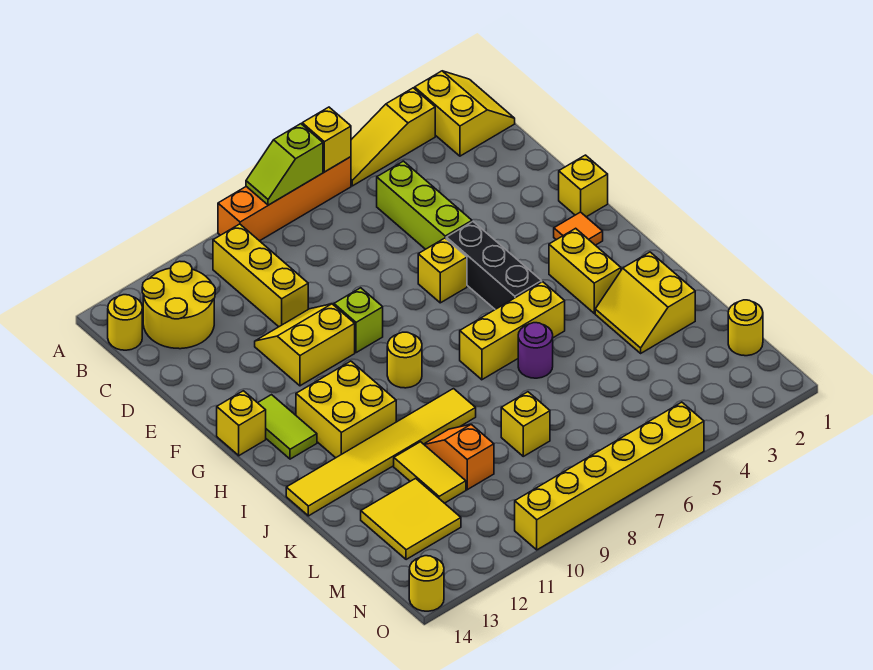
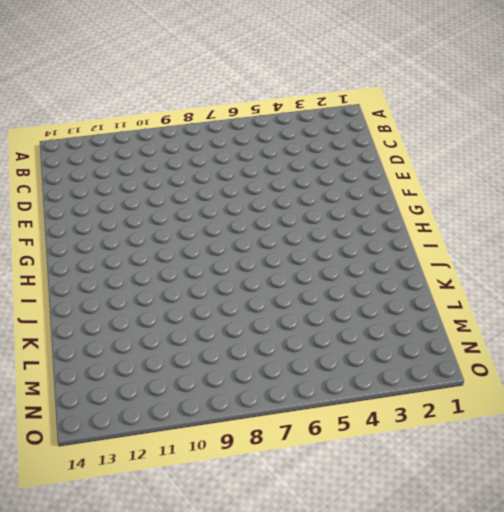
none -> yellow 2x2 slope [415,71,515,156]
none -> yellow 1x3 slope [351,88,435,186]
none -> orange 1x4 brick [218,157,351,241]
none -> yellow 1x3 brick [213,224,308,327]

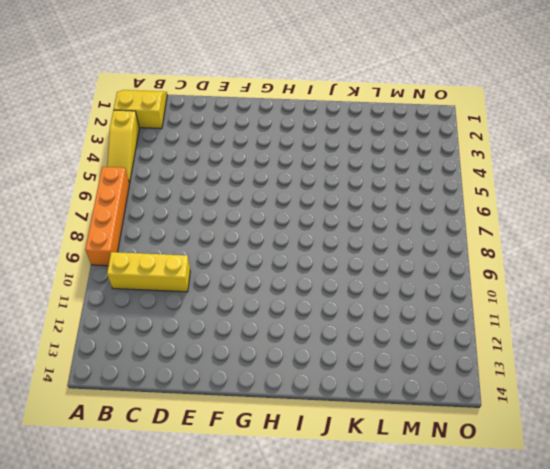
none -> yellow 2x2 round brick [142,261,215,349]
none -> yellow 1x1 round brick [108,295,142,350]
none -> lime 1x3 brick [377,161,472,249]
none -> yellow 2x2 slope [255,304,355,386]

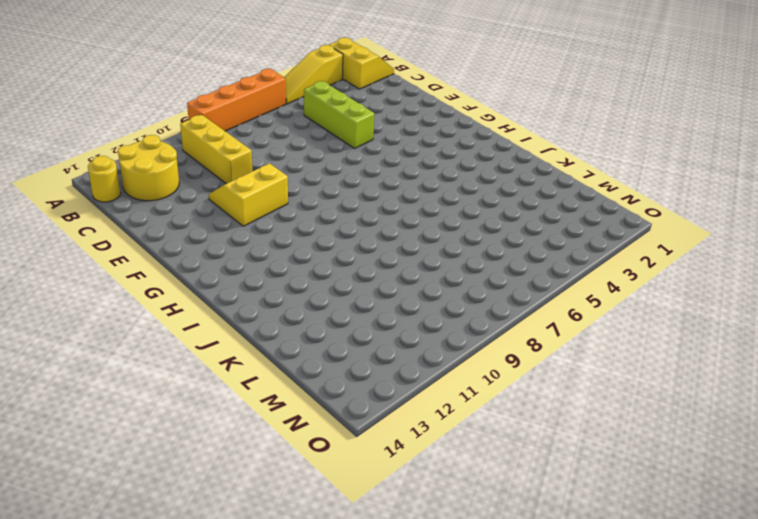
none -> yellow 1x1 brick [559,155,608,217]
none -> black 1x3 brick [446,222,542,309]
none -> yellow 1x1 brick [418,238,467,303]
none -> lime 1x1 brick [334,288,383,353]

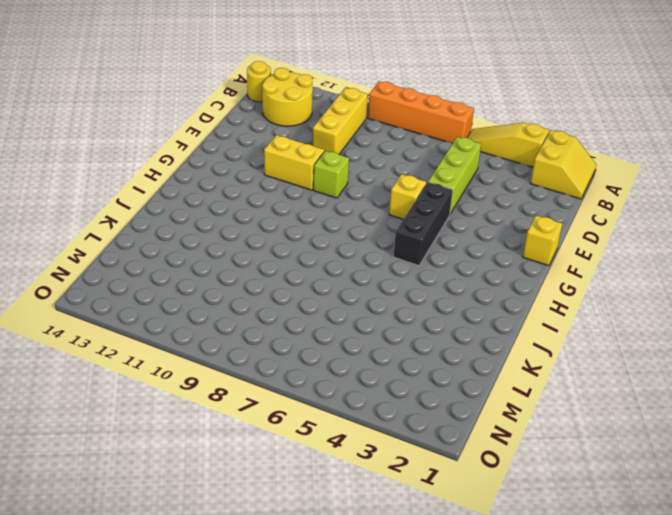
none -> orange 1x1 tile [554,212,603,245]
none -> lime 1x2 tile [258,395,317,459]
none -> yellow 1x1 brick [217,391,266,456]
none -> yellow 1x2 brick [549,228,621,313]

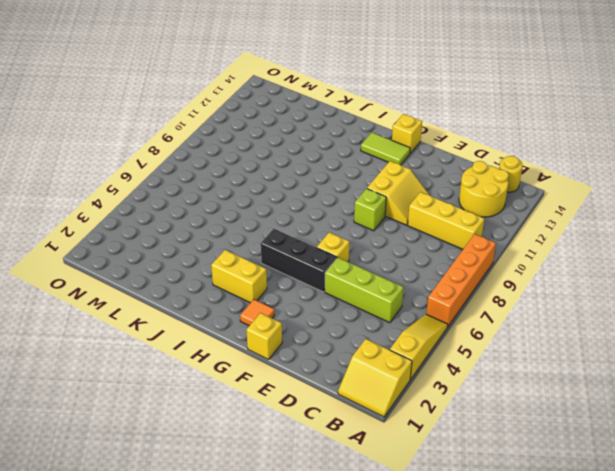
none -> yellow 1x1 round brick [387,332,422,388]
none -> yellow 2x2 brick [296,361,396,458]
none -> yellow 1x3 brick [460,282,565,380]
none -> yellow 2x2 slope [595,252,695,353]

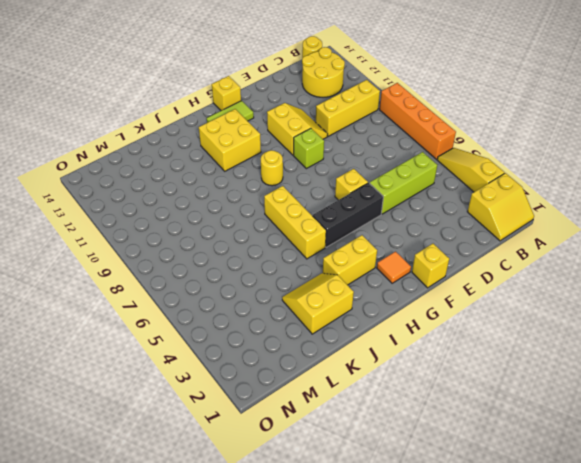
none -> purple 1x1 round brick [518,323,553,378]
none -> yellow 1x6 tile [286,389,476,516]
none -> orange 1x2 slope [424,424,494,490]
none -> yellow 1x2 tile [394,442,466,503]

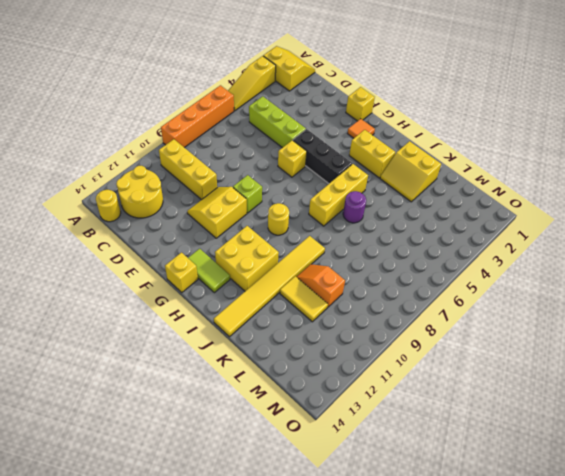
none -> yellow 1x1 brick [501,392,550,456]
none -> yellow 2x2 tile [361,478,461,560]
none -> yellow 1x1 round brick [728,300,763,356]
none -> yellow 1x6 brick [515,402,704,550]

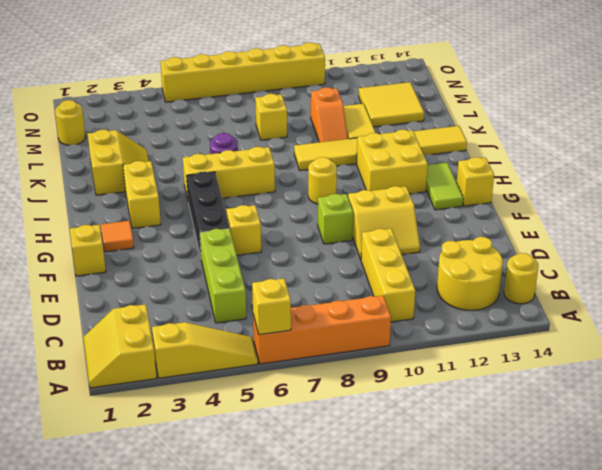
none -> yellow 1x1 round brick [409,556,444,611]
none -> lime 1x2 slope [246,124,323,205]

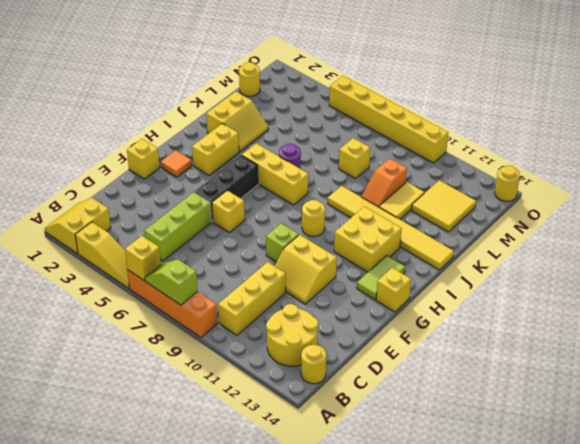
lime 1x2 slope [145,259,198,305] -> lime 1x2 slope turned to [246,124,323,205]

